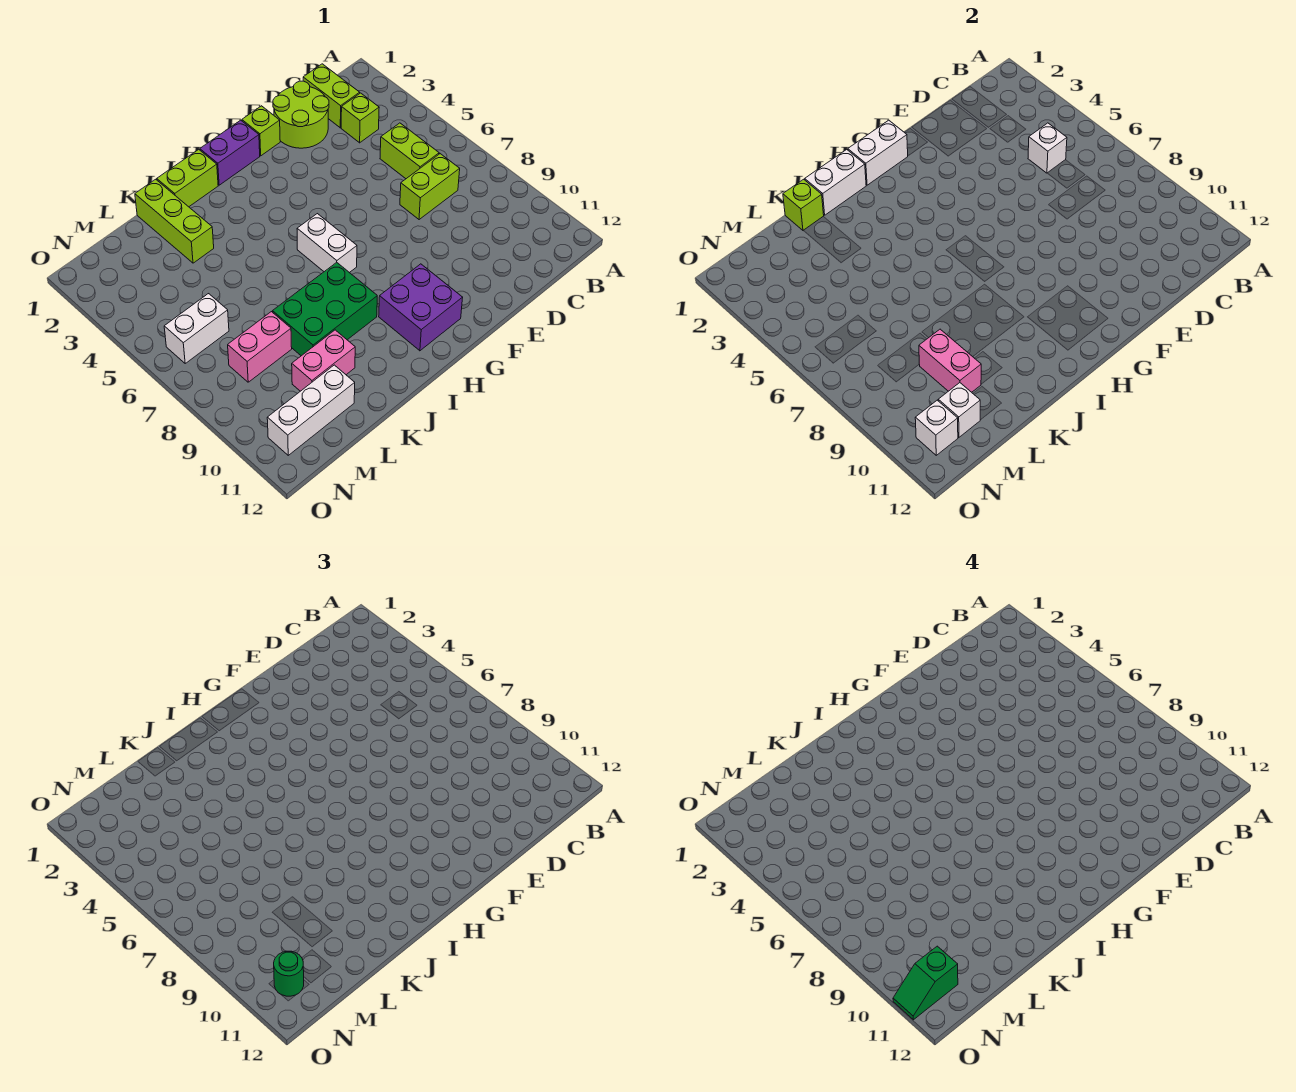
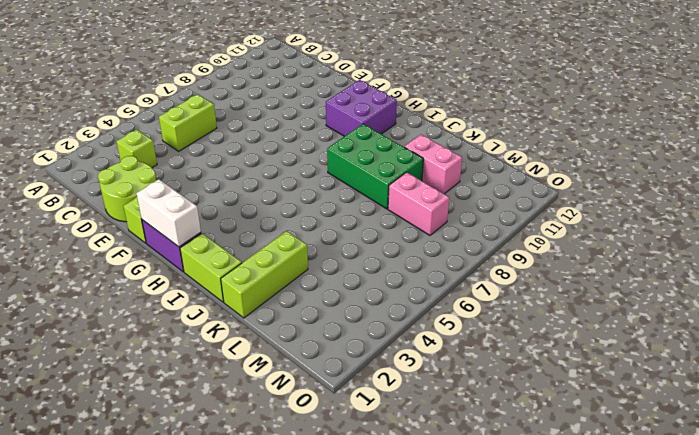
none -> lime 1x2 brick [303,64,360,128]
none -> lime 1x2 brick [400,154,460,220]
none -> white 1x2 brick [297,214,357,273]

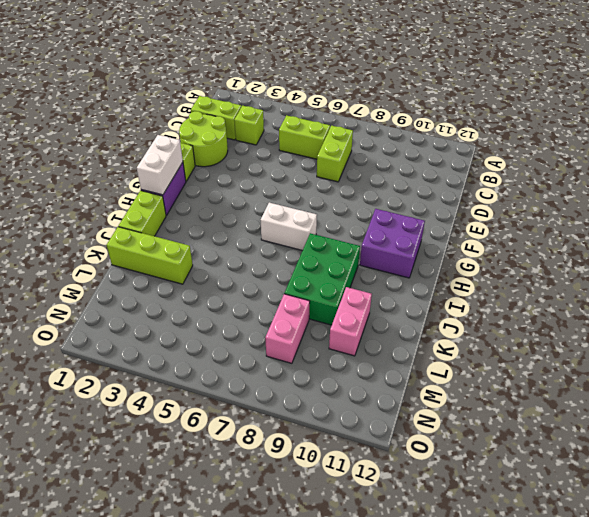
none -> white 1x3 brick [267,365,355,455]
none -> white 1x2 brick [164,294,229,363]
none -> white 1x1 brick [1028,123,1067,173]

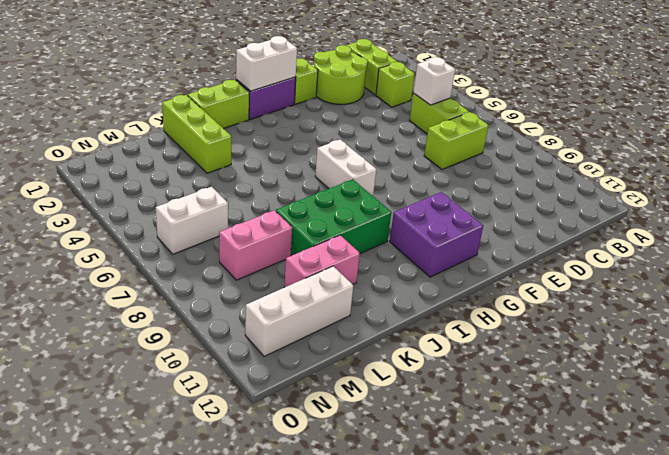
none -> white 1x2 brick [805,149,866,215]
none -> lime 1x1 brick [783,179,824,231]
none -> pink 1x2 brick [919,329,981,392]

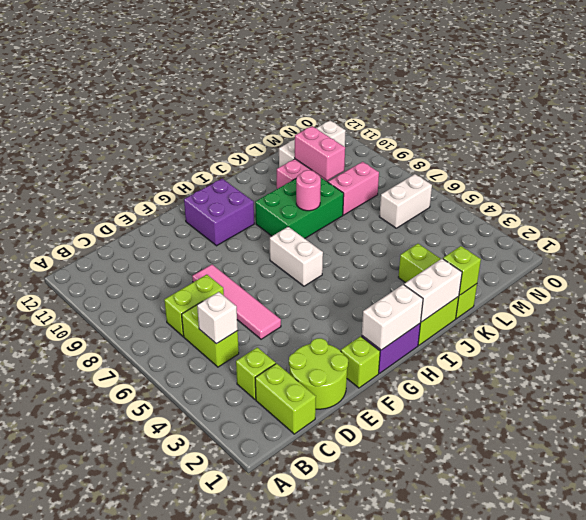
pink 1x4 tile [192,265,281,339] -> none
pink 1x1 round brick [296,170,321,211] -> none
none -> white 1x1 brick [938,383,980,437]
none -> white 1x1 brick [915,400,958,455]
none -> green 1x1 round brick [274,951,304,996]

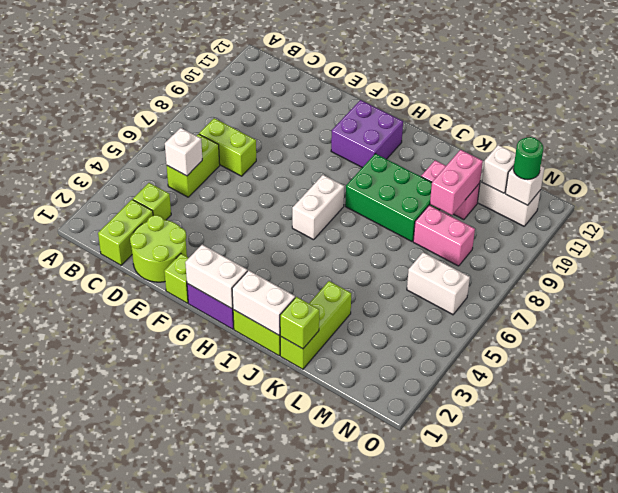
none -> green 1x2 slope [893,946,958,1020]

